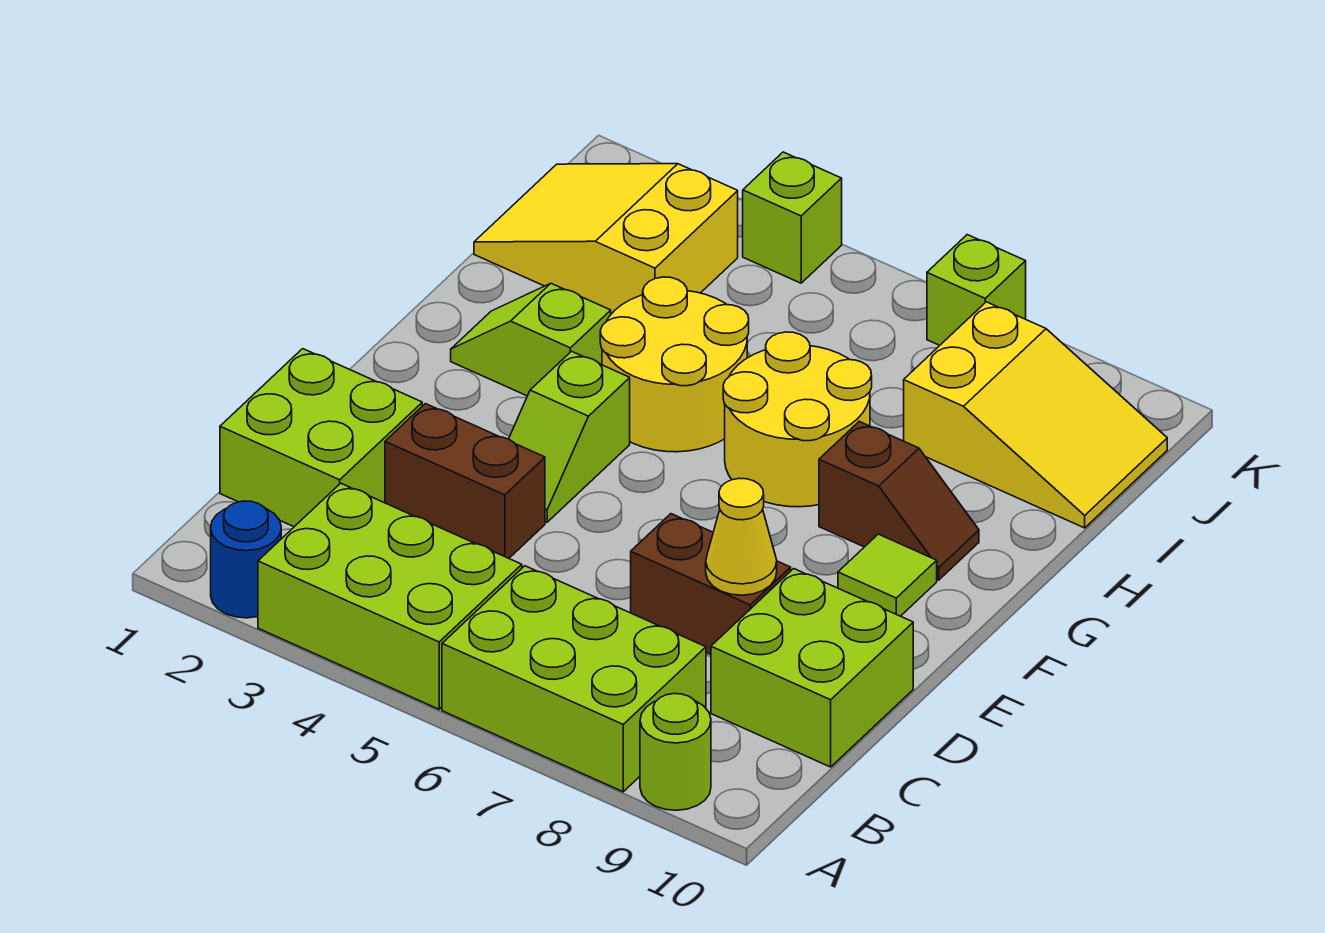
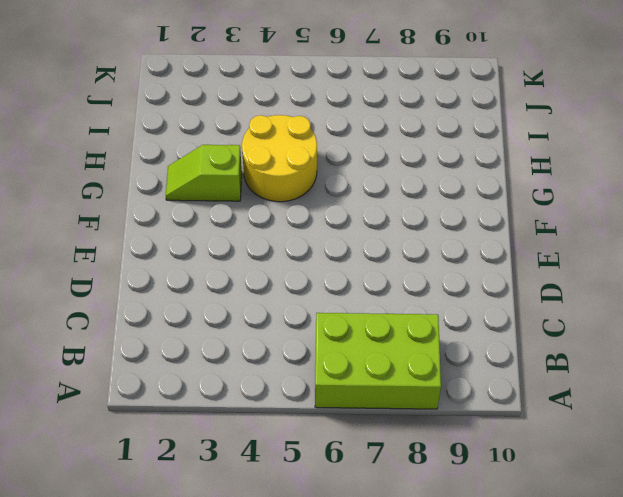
none -> blue 1x1 round brick [211,501,281,618]
none -> lime 2x3 brick [258,483,522,709]
none -> lime 1x1 round brick [640,694,711,810]

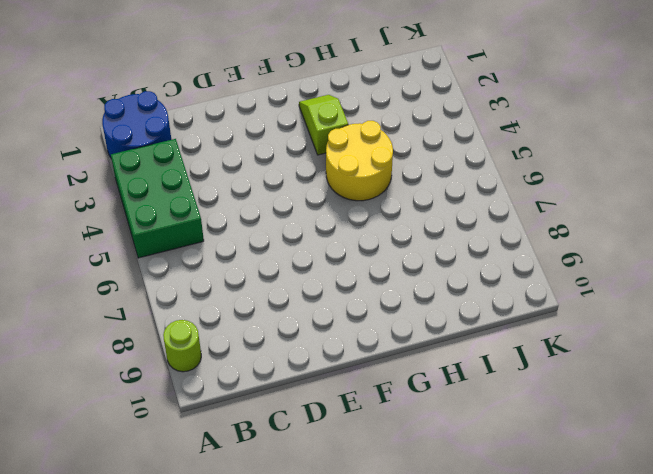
blue 2x2 round brick [102,91,171,158] -> blue 1x1 round brick [211,501,281,618]
green 2x3 brick [111,139,204,258] -> lime 2x3 brick [258,483,522,709]
none -> lime 2x3 brick [442,566,706,792]
none -> lime 2x2 brick [220,349,422,527]
none -> lime 2x2 brick [711,569,913,767]

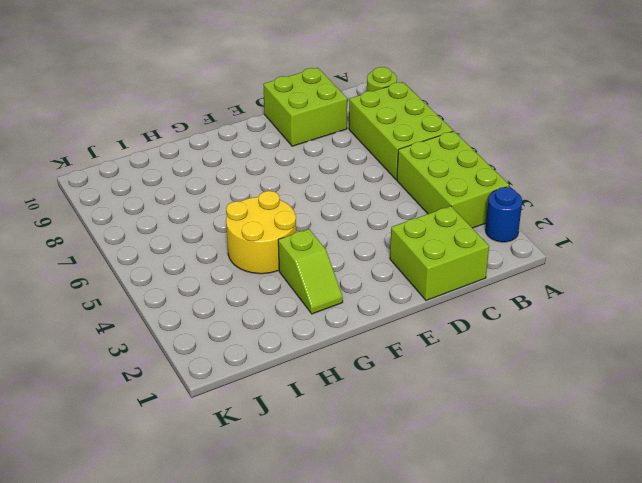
none -> brown 1x2 brick [385,404,545,558]
none -> brown 1x2 brick [631,514,791,655]
none -> lime 1x2 slope [509,351,630,522]

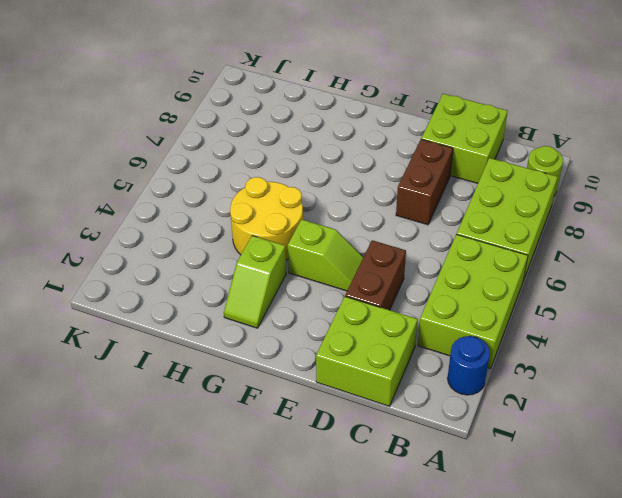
none -> lime 1x1 tile [838,534,937,616]
none -> yellow 2x2 round brick [723,332,872,507]
none -> brown 1x2 slope [819,421,979,580]

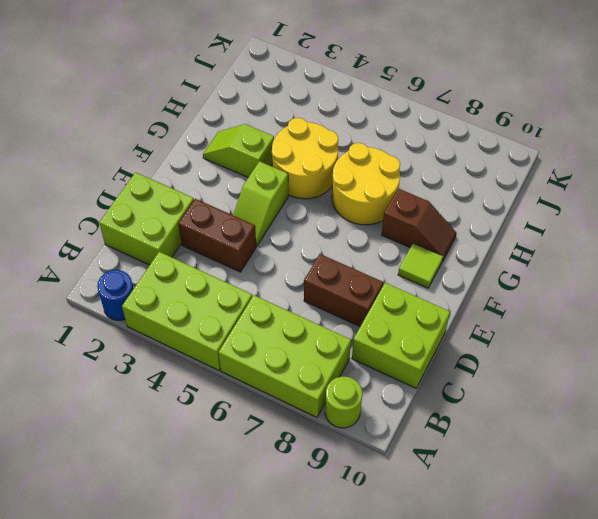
none -> yellow 2x3 slope [474,164,738,314]
none -> yellow 2x3 slope [904,302,1167,528]
none -> lime 1x1 brick [743,152,842,283]

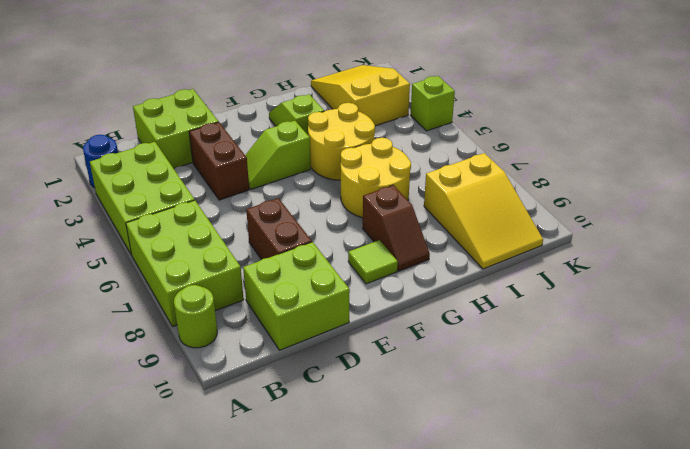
none -> lime 1x1 brick [927,235,1026,345]
none -> yellow 1x1 cone [706,478,777,595]

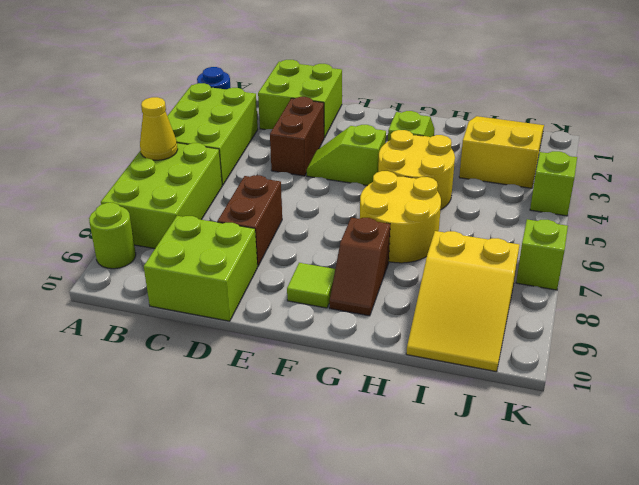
yellow 1x1 cone [140,97,178,160] -> yellow 1x1 cone moved to [706,478,777,595]

